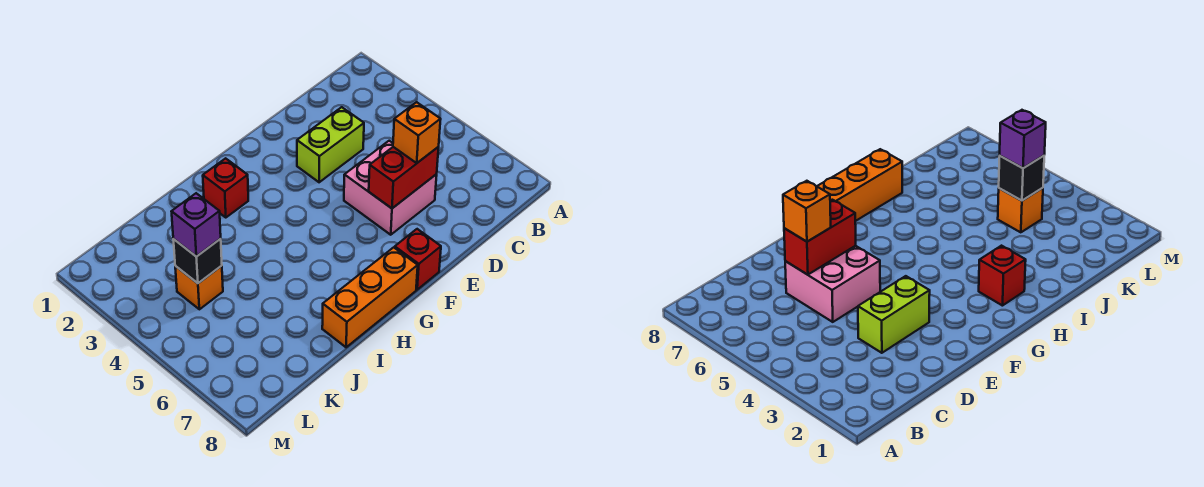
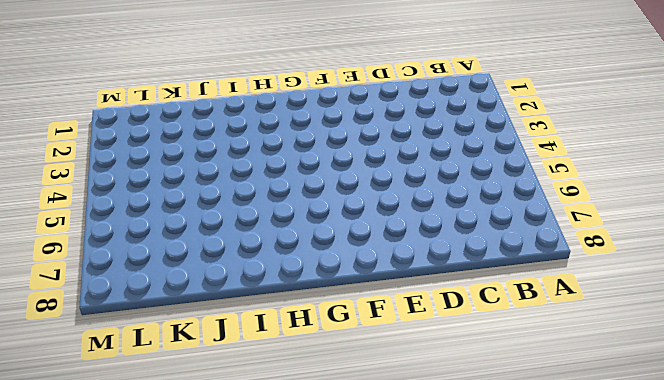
none -> lime 1x2 brick [297,107,364,182]
none -> pink 2x2 brick [344,141,437,235]

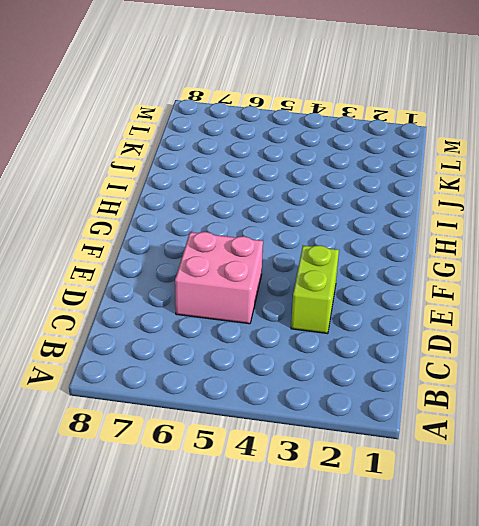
none -> red 1x1 brick [395,229,441,290]
none -> orange 1x3 brick [322,247,418,347]

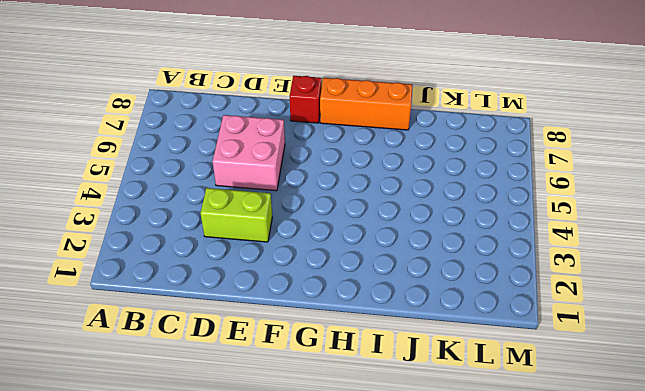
none -> red 1x1 brick [203,158,248,218]
none -> orange 1x1 brick [175,266,223,309]

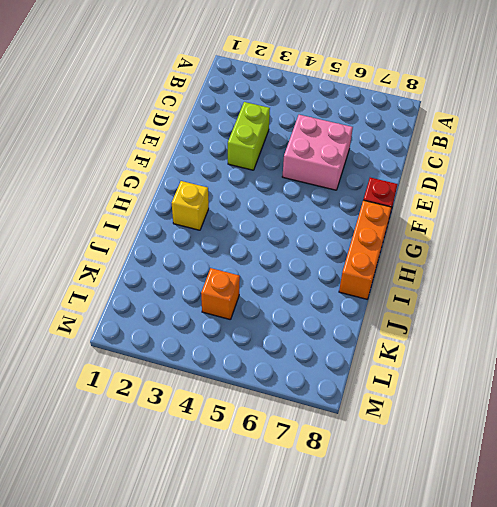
yellow 1x1 brick [172,181,209,230] -> red 1x1 brick [203,158,248,218]
none -> red 1x2 brick [369,147,439,208]
none -> black 1x1 brick [173,239,222,283]

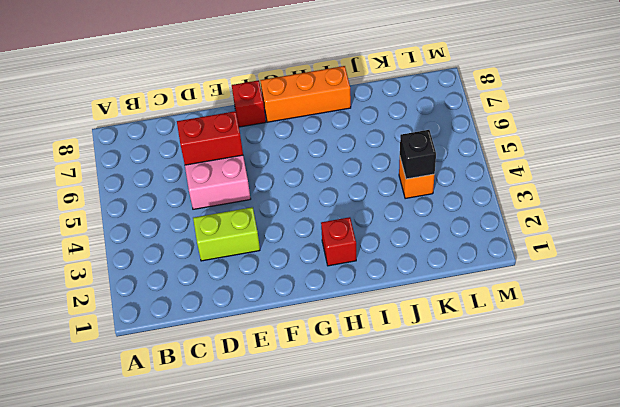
none -> orange 1x1 brick [393,102,441,163]
none -> purple 1x1 brick [171,193,221,257]

